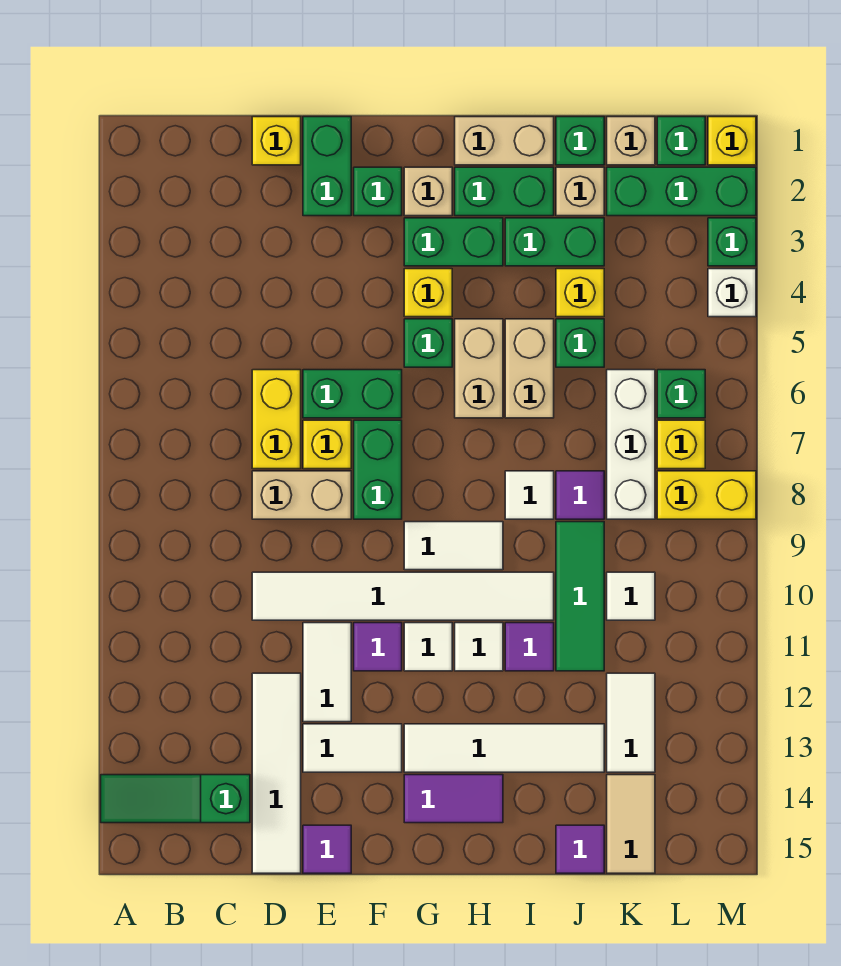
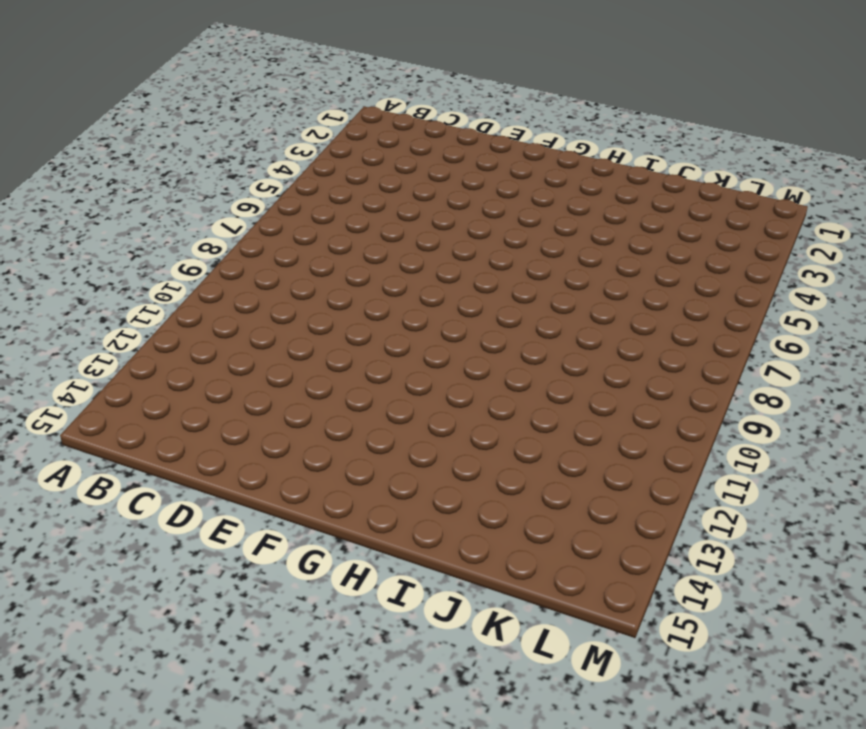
none -> green 1x3 slope [101,775,250,823]
none -> yellow 1x1 brick [252,117,301,165]
none -> yellow 1x2 brick [252,370,301,469]
none -> tan 1x2 brick [252,471,351,519]

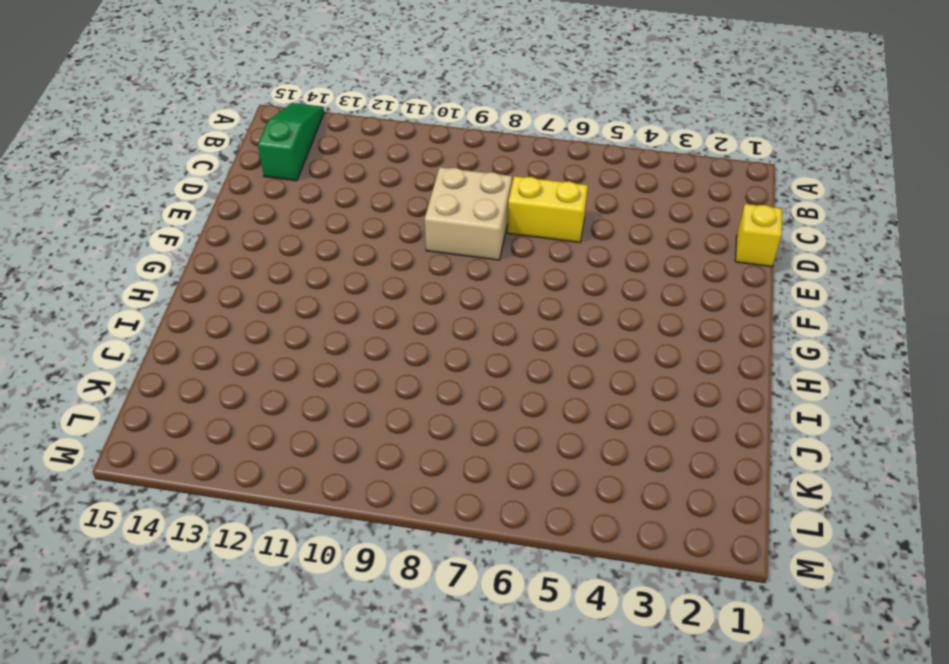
tan 2x2 brick [425,167,512,260] -> tan 1x2 brick [252,471,351,519]
none -> white 1x6 tile [252,572,554,620]
none -> white 1x4 tile [252,673,301,873]
none -> green 1x2 brick [303,117,351,216]
none -> green 1x2 brick [303,370,402,418]

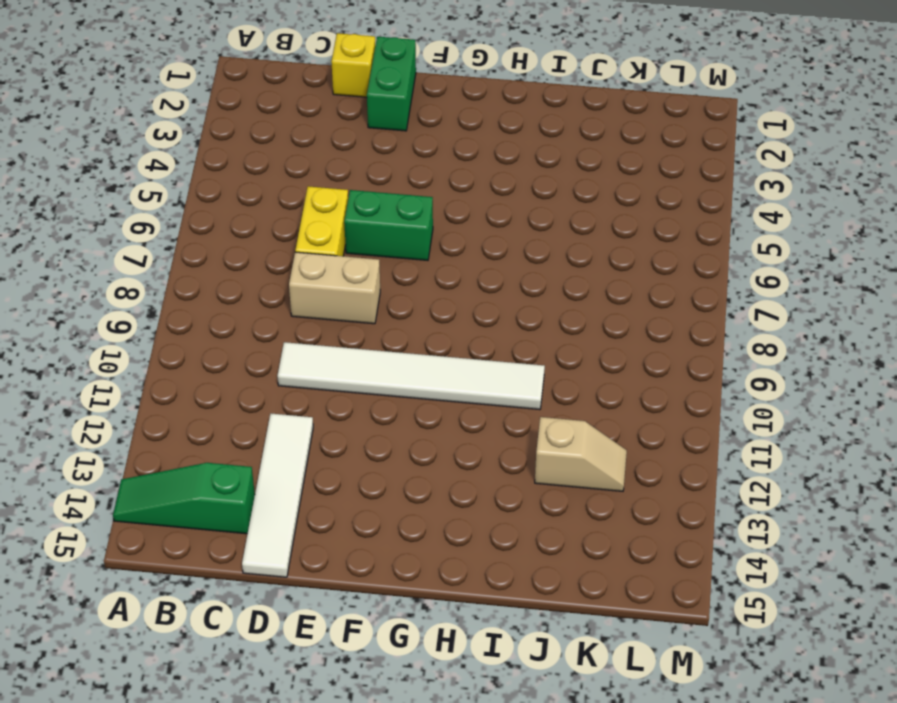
tan 1x2 slope [535,417,627,491] -> white 1x2 tile [607,673,655,772]
none -> yellow 1x1 brick [303,420,351,469]
none -> white 1x2 tile [303,623,351,722]
none -> white 1x2 tile [303,724,402,772]
none -> purple 1x1 tile [303,825,351,873]

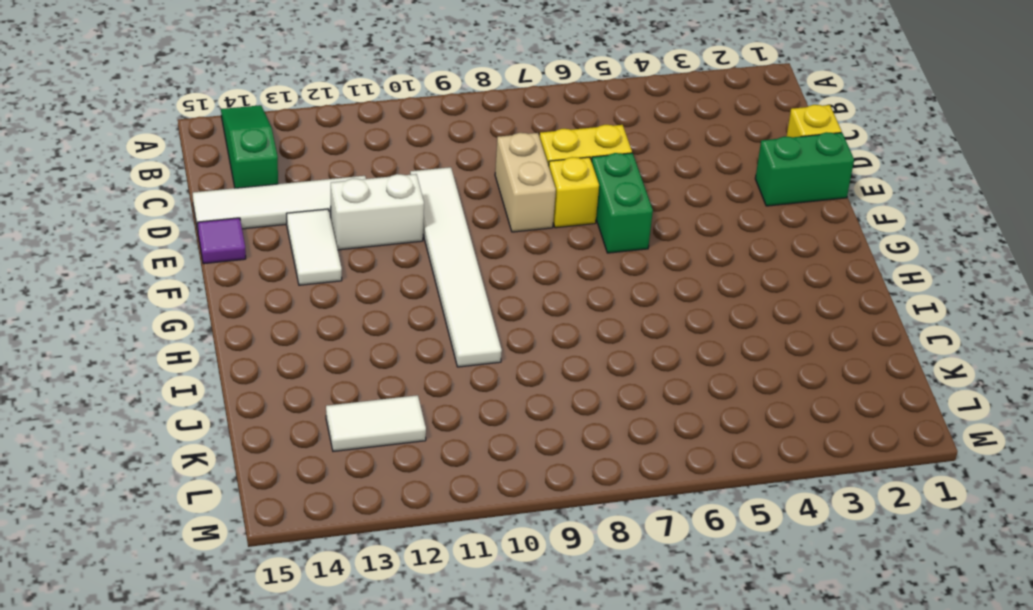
white 1x2 brick [331,174,424,250] -> white 1x2 tile [303,623,351,722]
none -> green 1x1 brick [354,167,402,216]
none -> green 1x2 brick [354,420,402,519]
none -> purple 1x1 tile [354,623,402,671]
none -> tan 1x1 brick [404,167,452,216]

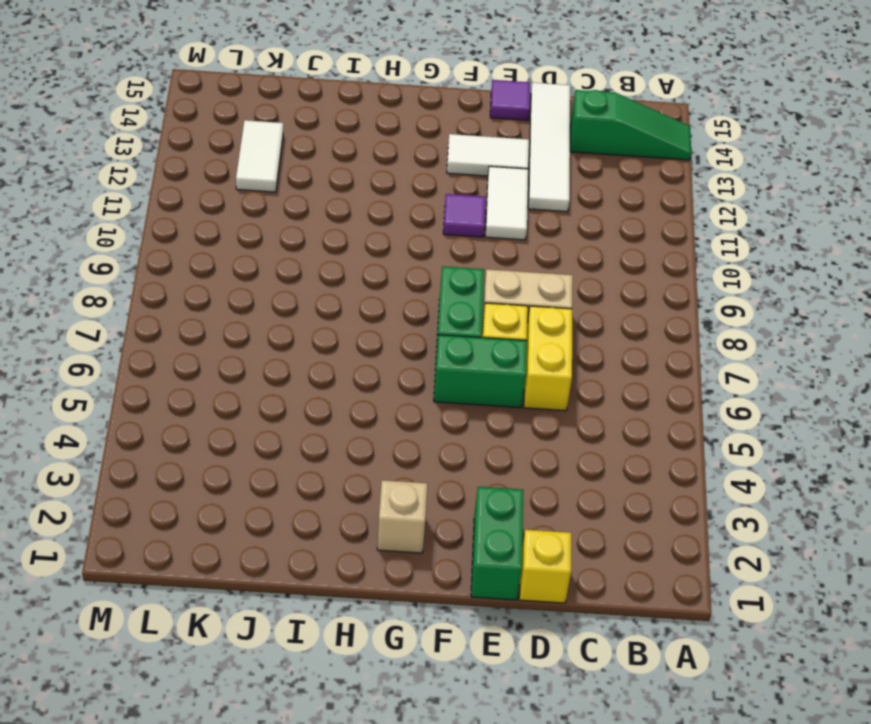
none -> white 1x6 tile [252,572,554,620]
none -> green 1x1 brick [354,167,402,216]
none -> green 1x2 brick [404,218,503,266]
none -> yellow 1x1 brick [404,269,452,317]

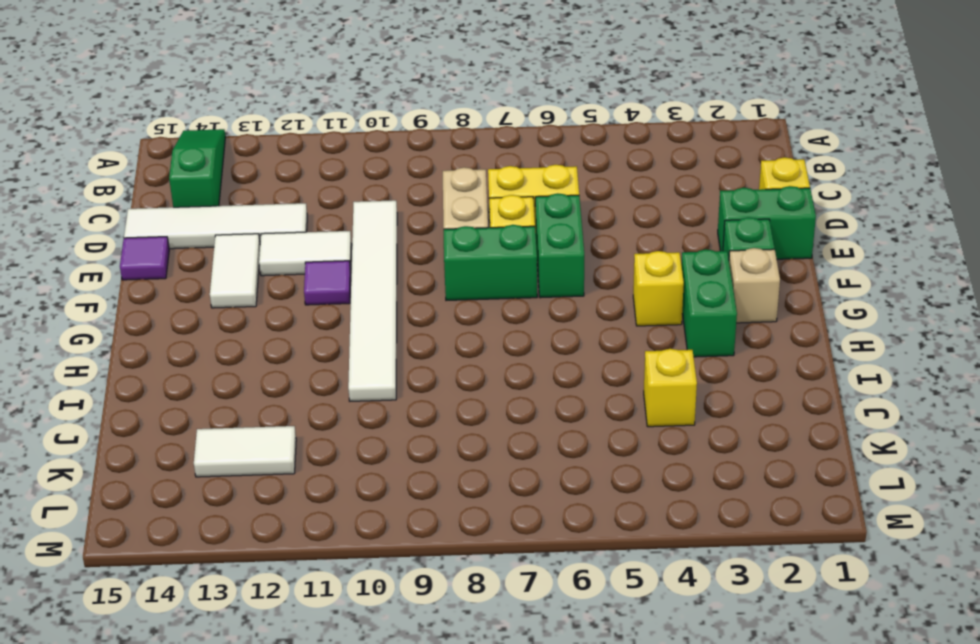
none -> green 1x1 brick [404,319,452,367]
none -> white 1x2 tile [404,522,503,570]
none -> white 1x1 tile [404,623,452,671]
none -> white 1x4 tile [404,724,604,772]

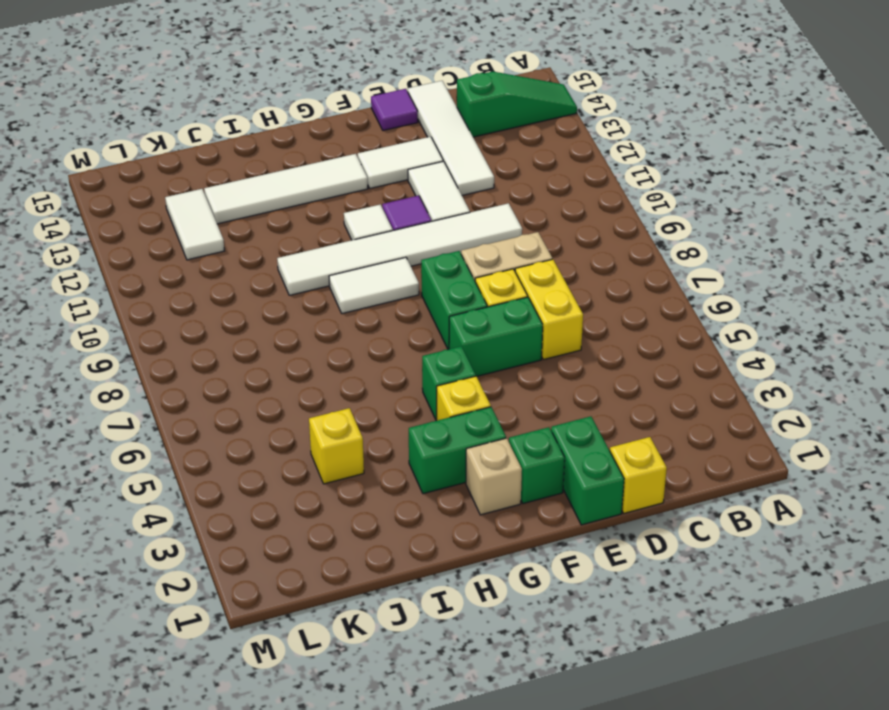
none -> purple 1x2 tile [404,775,503,823]
none -> tan 1x2 brick [455,117,554,165]
none -> green 1x2 brick [455,167,554,216]
none -> tan 1x2 brick [455,319,503,418]

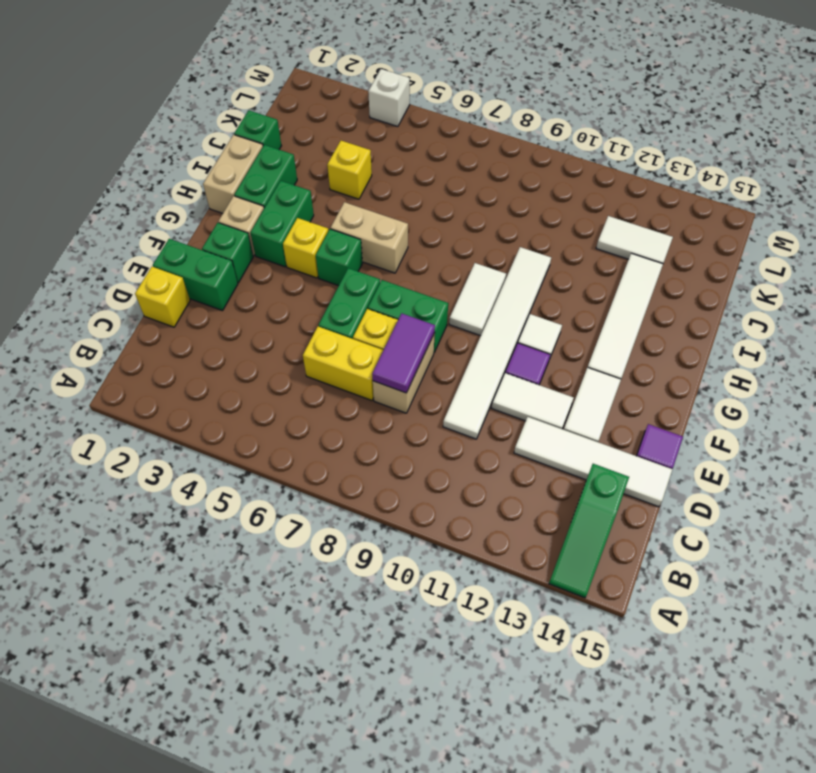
purple 1x2 tile [372,313,435,393] -> purple 1x2 tile moved to [404,775,503,823]
none -> white 1x1 tile [455,623,503,671]
none -> green 1x2 brick [505,218,604,266]
none -> tan 1x2 brick [505,319,554,418]
none -> white 1x1 tile [505,471,554,519]

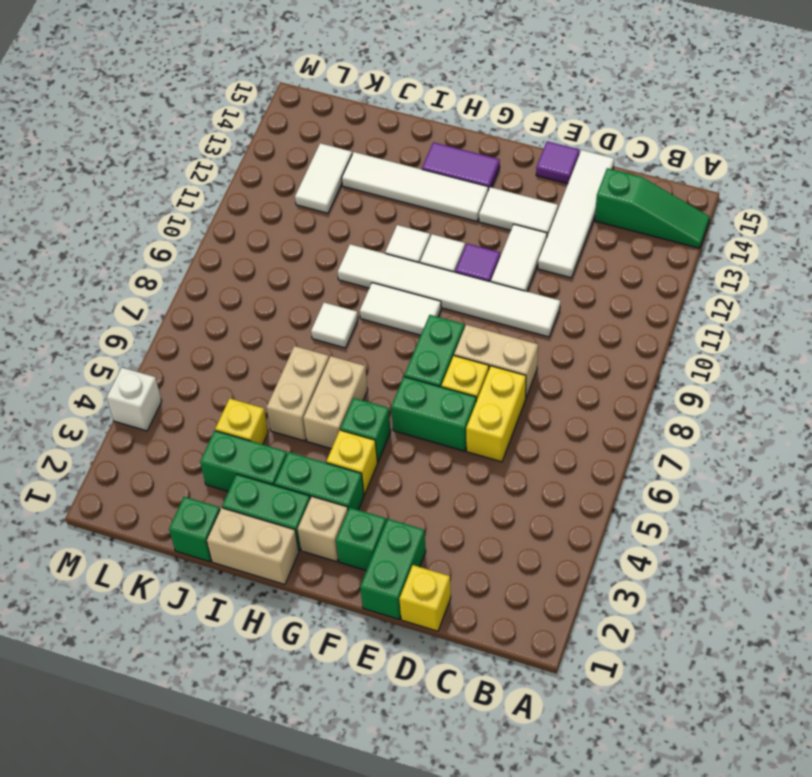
none -> purple 1x1 tile [505,623,554,671]
none -> tan 1x1 brick [556,167,604,216]
none -> green 1x1 brick [556,319,604,367]
none -> purple 1x1 tile [556,471,604,519]

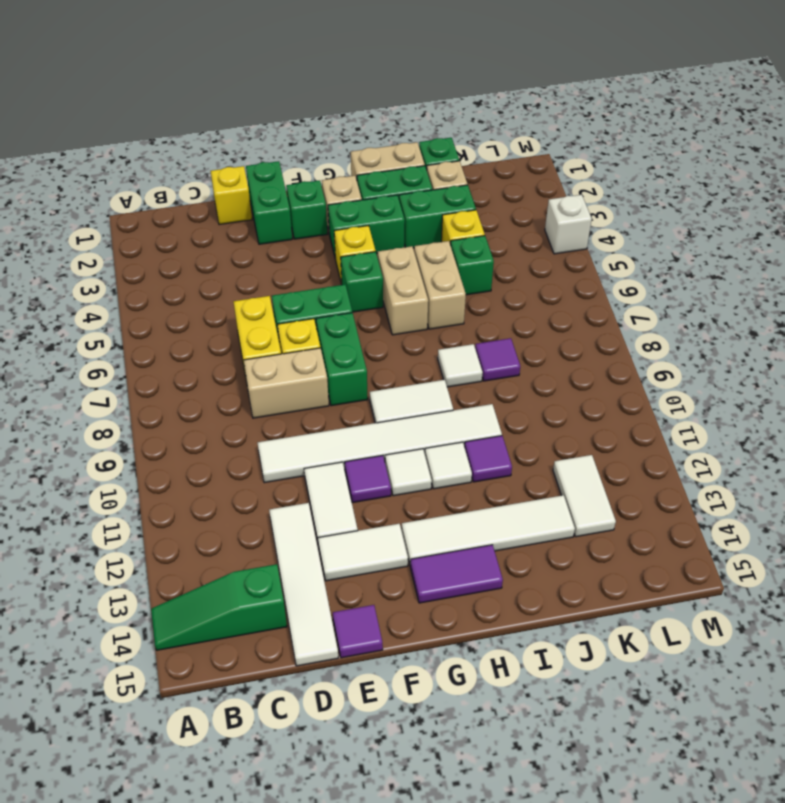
none -> green 1x3 tile [556,522,604,671]
none -> purple 1x1 tile [556,825,604,873]
none -> tan 1x1 brick [607,117,655,165]
none -> green 1x3 brick [607,167,756,216]

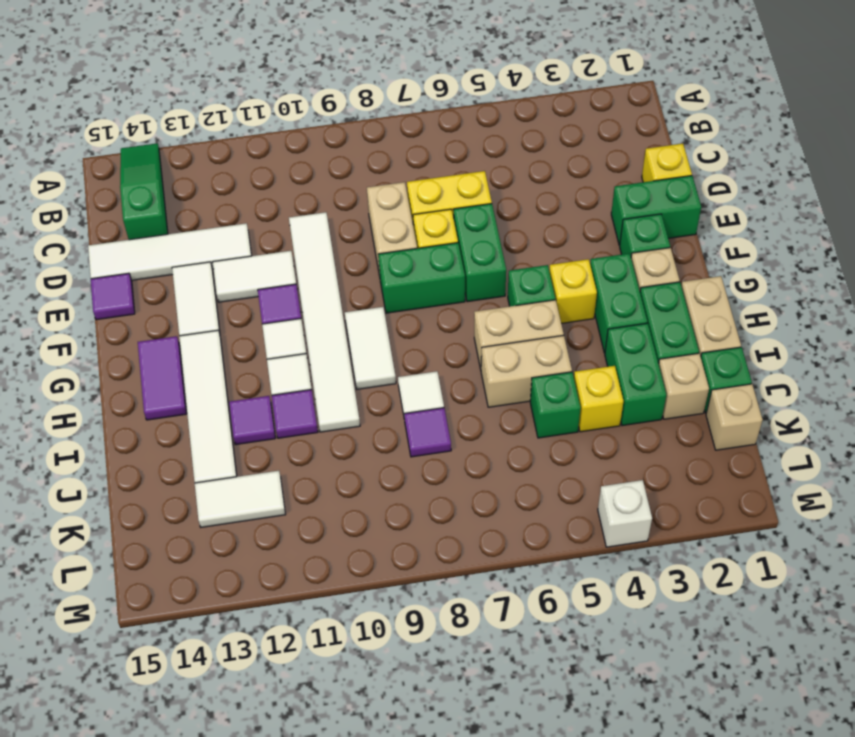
purple 1x1 tile [229,396,275,445] -> purple 1x1 tile moved to [556,825,604,873]
none -> green 1x3 tile [556,522,604,671]
none -> green 1x3 brick [607,167,756,216]
none -> white 1x3 brick [607,370,655,519]
none -> white 1x1 tile [607,572,655,620]

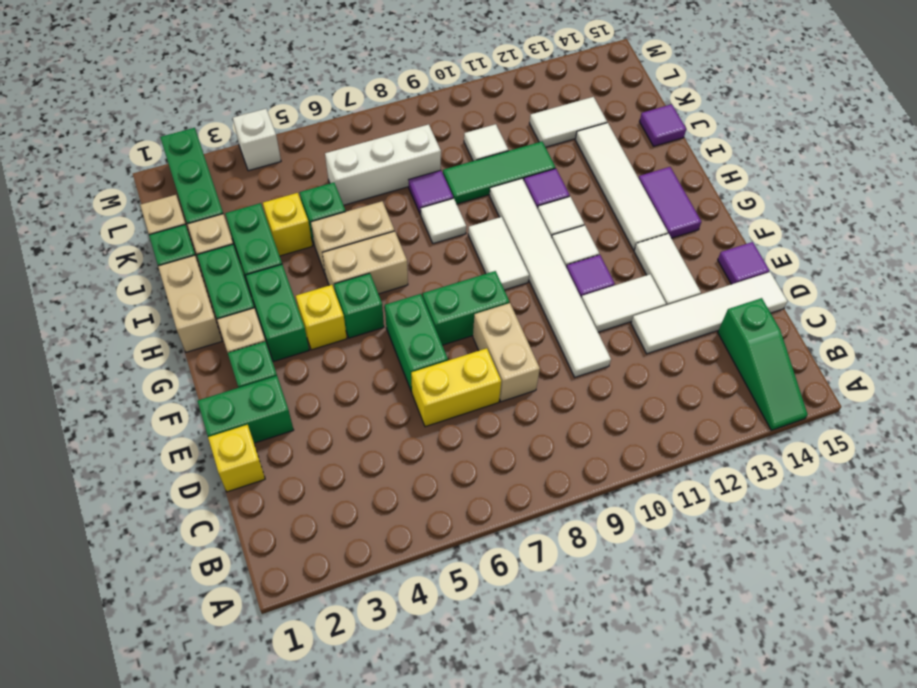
none -> yellow 1x1 brick [303,420,351,469]
none -> tan 1x2 tile [607,775,655,873]
none -> green 1x1 brick [657,117,705,165]
none -> green 1x1 brick [657,370,705,418]

